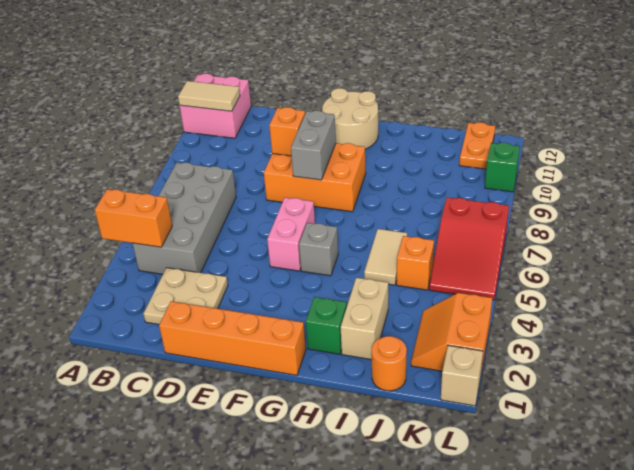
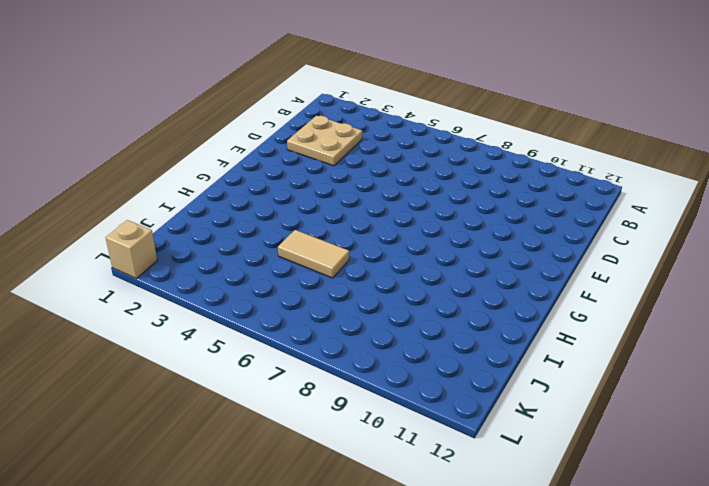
none -> pink 2x2 brick [180,74,251,138]
none -> grey 2x4 brick [133,163,236,274]
none -> orange 1x4 brick [159,301,306,375]

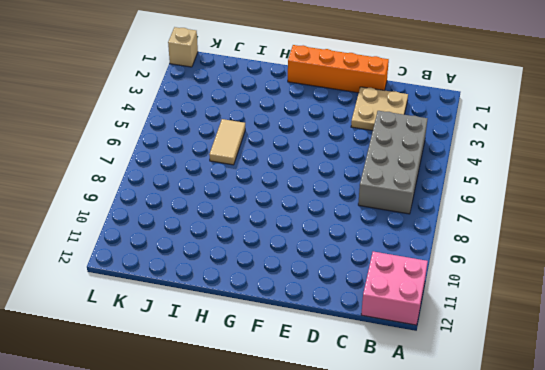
none -> orange 2x3 brick [264,143,366,212]
none -> pink 1x2 brick [267,198,315,271]
none -> tan 2x2 round brick [322,88,378,149]

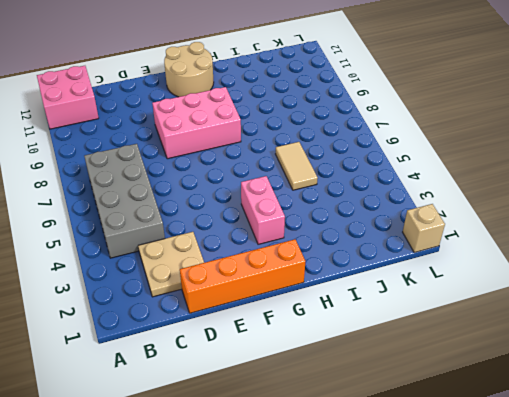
pink 2x3 brick [152,87,241,159] -> orange 2x3 brick [264,143,366,212]
pink 1x2 brick [241,176,285,244] -> pink 1x2 brick moved to [267,198,315,271]
none -> grey 1x1 brick [299,223,338,276]
none -> green 1x1 brick [306,297,347,354]
none -> tan 1x2 brick [341,278,388,360]

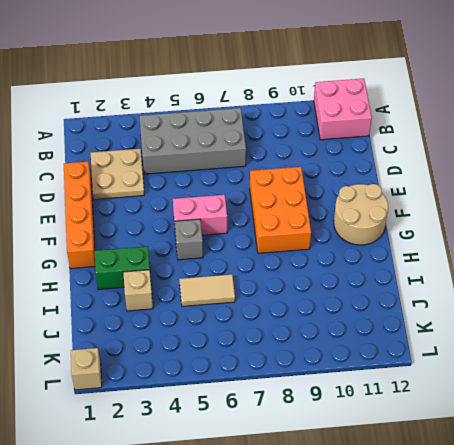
green 1x2 brick [94,246,151,290] -> green 1x1 brick [306,297,347,354]
tan 1x1 brick [123,270,153,311] -> tan 1x2 brick [341,278,388,360]
none -> orange 1x1 round brick [372,336,407,391]
none -> orange 1x1 brick [397,236,434,290]
none -> orange 2x2 slope [411,293,493,373]

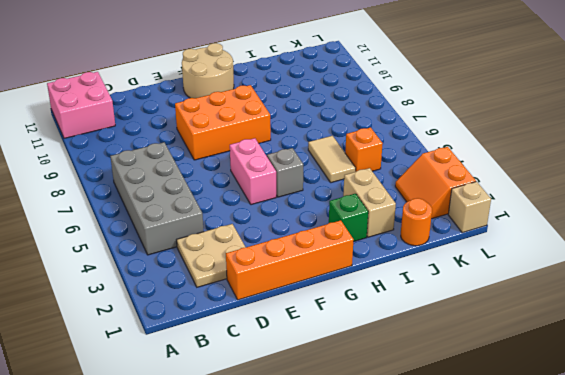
none -> red 2x3 slope [429,197,509,300]
none -> orange 1x2 plate [459,122,495,169]
none -> green 1x1 brick [485,143,520,192]

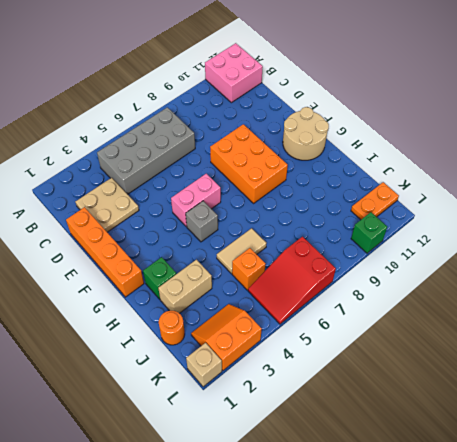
none -> orange 1x2 brick [95,189,172,247]
none -> tan 1x2 tile [178,81,240,111]
none -> orange 1x1 brick [269,107,305,156]

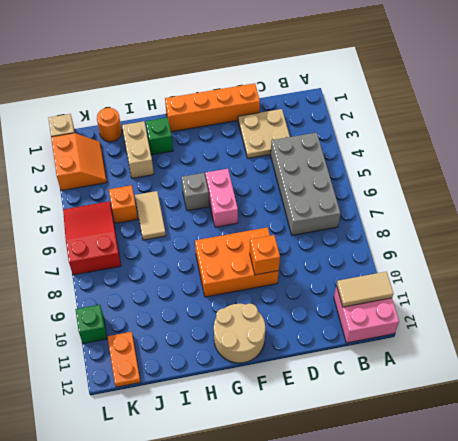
none -> orange 1x2 brick [95,189,172,247]
none -> grey 1x2 brick [291,111,336,180]

